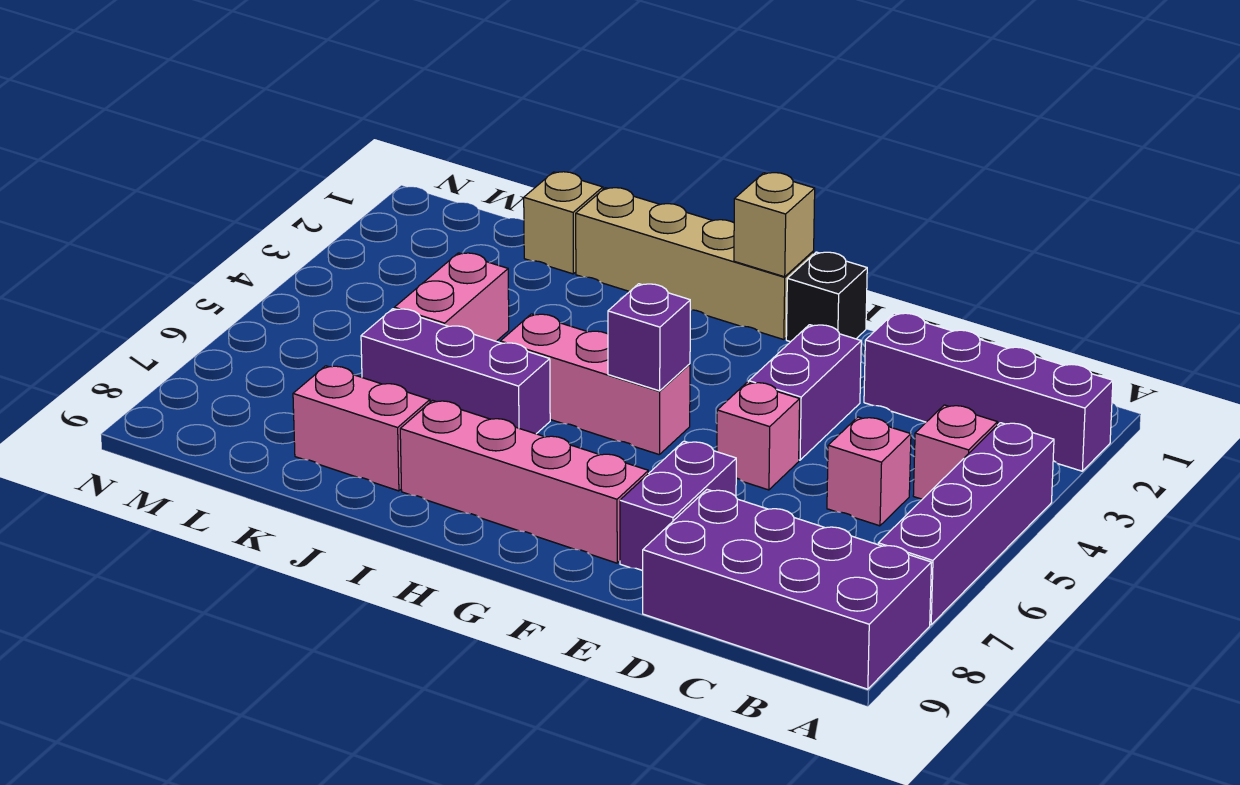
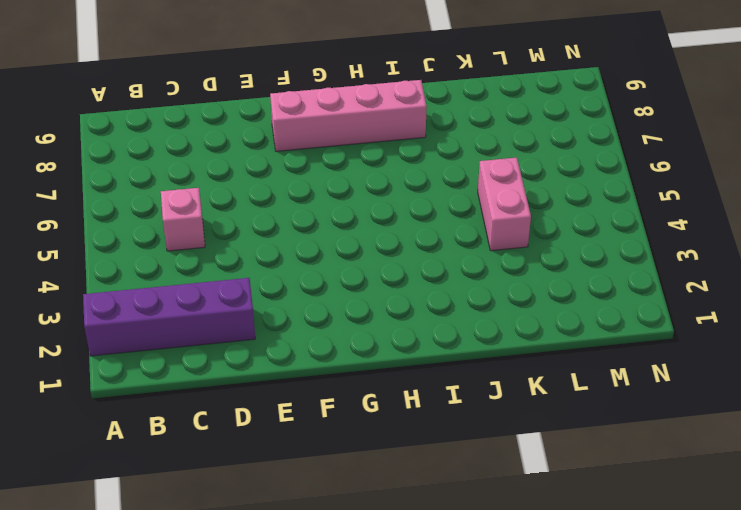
none -> purple 1x4 brick [878,423,1054,625]
none -> purple 2x4 brick [643,489,932,689]
none -> pink 1x1 brick [913,405,998,499]

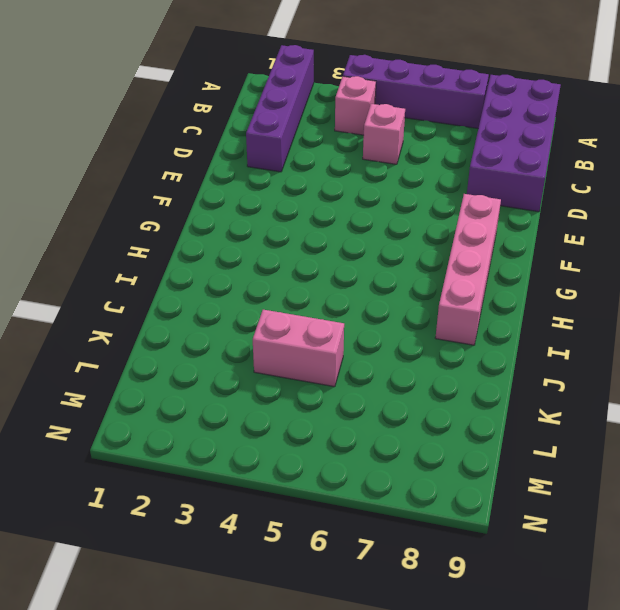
none -> purple 1x2 brick [749,325,861,460]
none -> pink 1x1 brick [717,382,800,490]
none -> purple 1x2 brick [620,441,736,571]

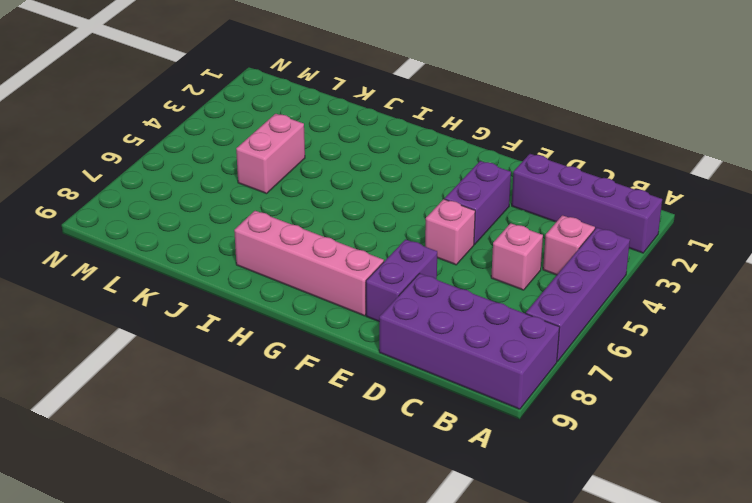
none -> black 1x1 brick [786,252,867,342]
none -> tan 1x4 brick [576,188,814,340]
none -> pink 1x3 brick [500,314,690,455]

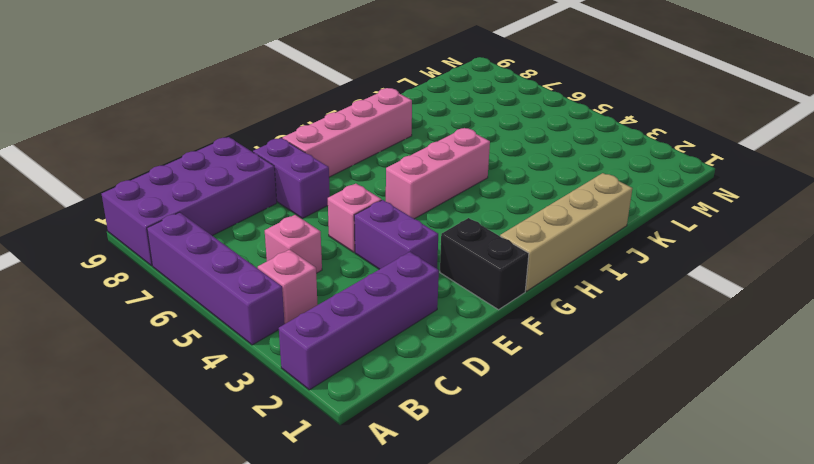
black 1x2 brick [440,218,529,310] -> black 1x1 brick [786,252,867,342]
none -> purple 1x3 brick [361,309,550,434]
none -> pink 1x2 brick [293,366,430,491]
none -> tan 1x1 brick [524,172,603,274]

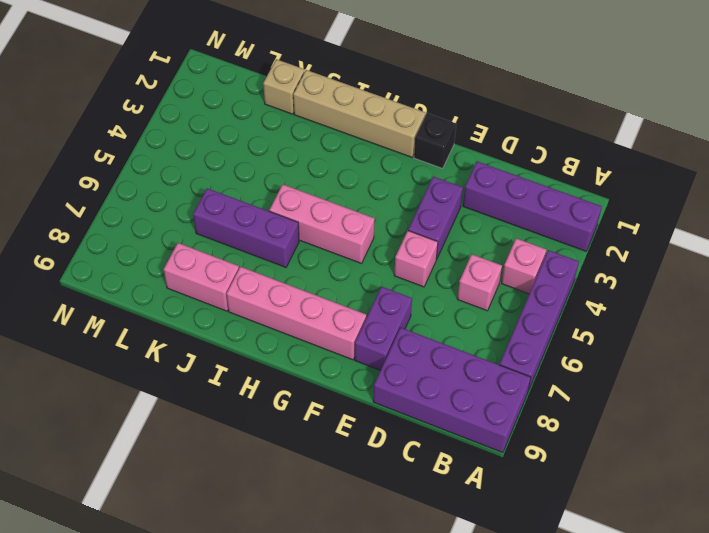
none -> pink 1x2 brick [394,253,509,341]
none -> tan 1x1 brick [734,173,815,277]
none -> purple 1x1 brick [608,284,690,391]

